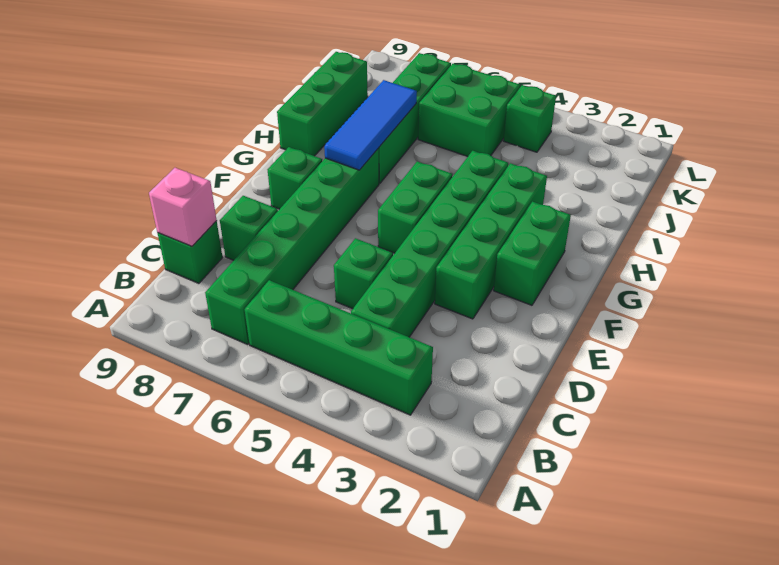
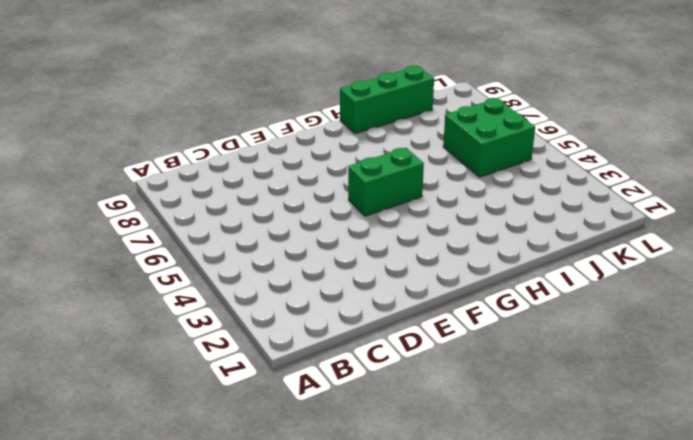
none -> green 1x4 brick [245,280,433,415]
none -> green 1x6 brick [205,148,379,345]
none -> green 1x6 brick [351,151,508,337]

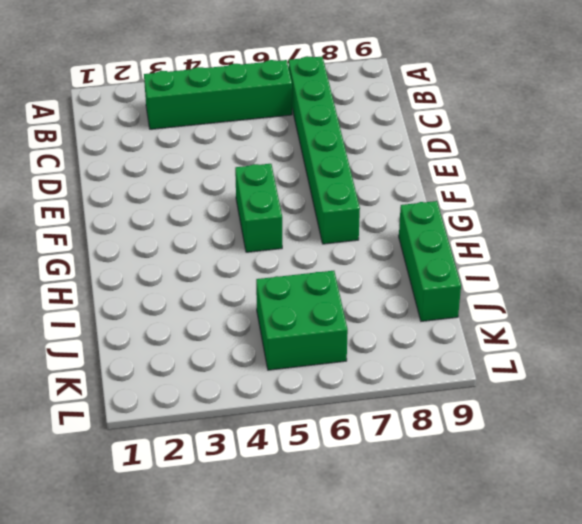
none -> green 1x6 brick [351,151,508,337]
none -> green 1x1 brick [158,221,222,283]
none -> green 1x1 brick [334,238,393,309]

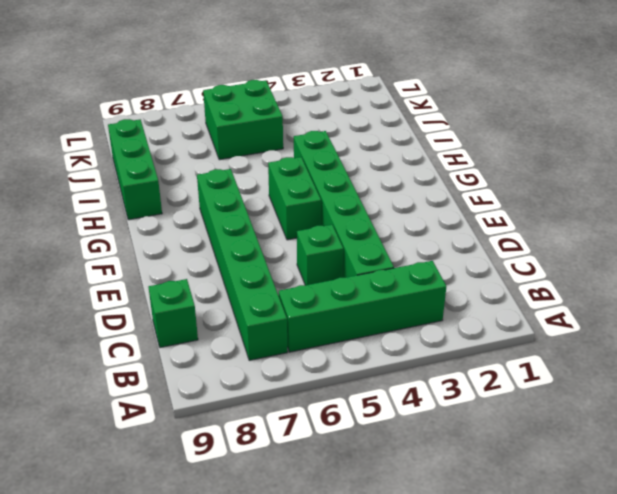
none -> green 1x1 brick [220,196,278,260]
none -> green 1x4 brick [435,163,547,319]
none -> green 1x2 brick [494,202,571,305]

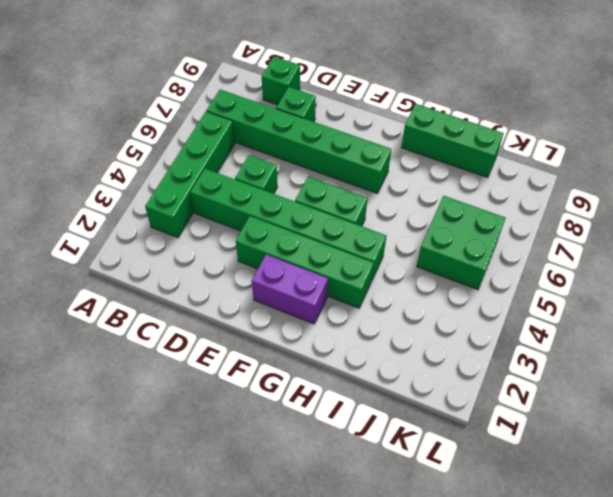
purple 1x2 brick [252,254,328,324] -> green 1x2 brick [494,202,571,305]
none -> green 1x1 brick [268,147,322,209]
none -> green 1x4 brick [379,53,451,184]
none -> green 1x1 brick [504,85,556,152]

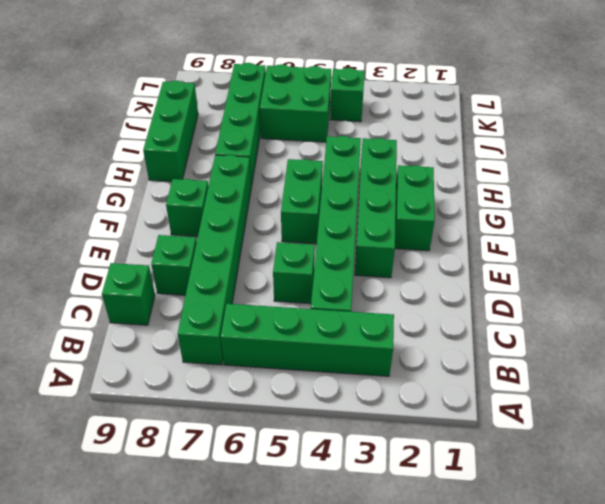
none -> pink 1x1 brick [149,168,217,246]
none -> blue 1x3 tile [324,80,417,170]

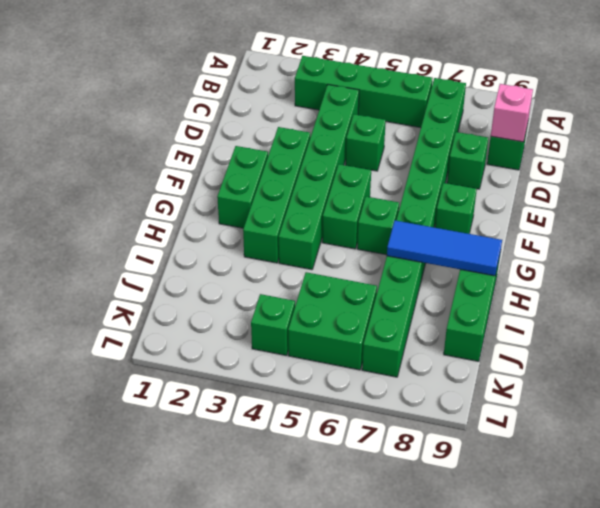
green 1x1 brick [357,197,399,255] -> none
blue 1x3 tile [387,220,502,276] -> blue 1x3 tile turned to [324,80,417,170]

